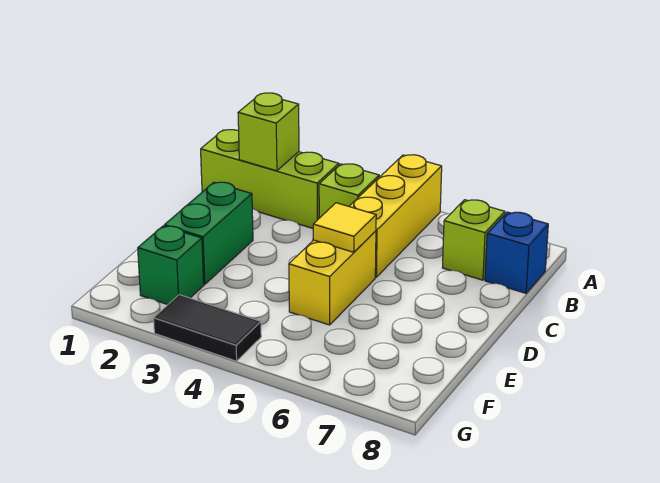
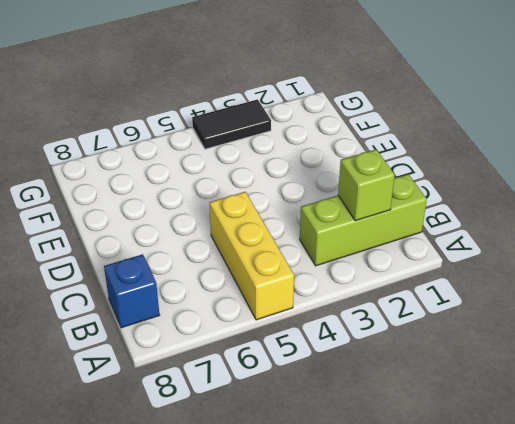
none -> lime 1x1 brick [319,164,379,218]
none -> lime 1x1 brick [442,200,505,280]

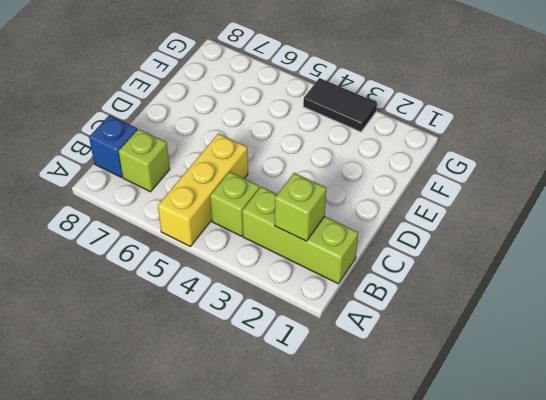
none -> green 1x2 brick [164,182,253,285]
none -> yellow 1x2 brick [289,231,376,325]

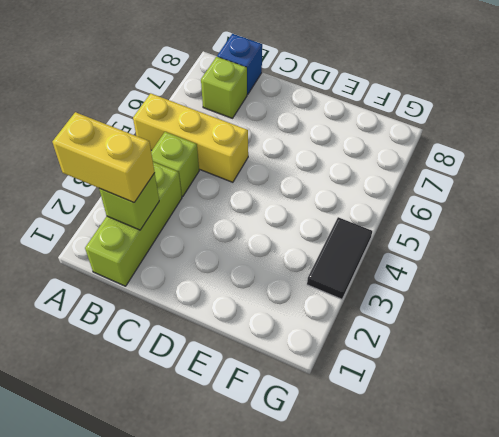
yellow 1x2 brick [52,112,155,202] -> yellow 1x2 brick moved to [289,231,376,325]
none -> green 1x2 brick [164,182,253,285]
none -> green 1x1 brick [138,226,204,305]

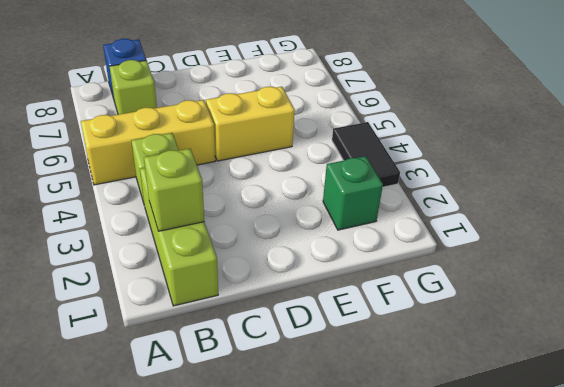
none -> green 1x2 brick [164,182,253,285]
none -> yellow 1x1 tile [313,203,376,252]

